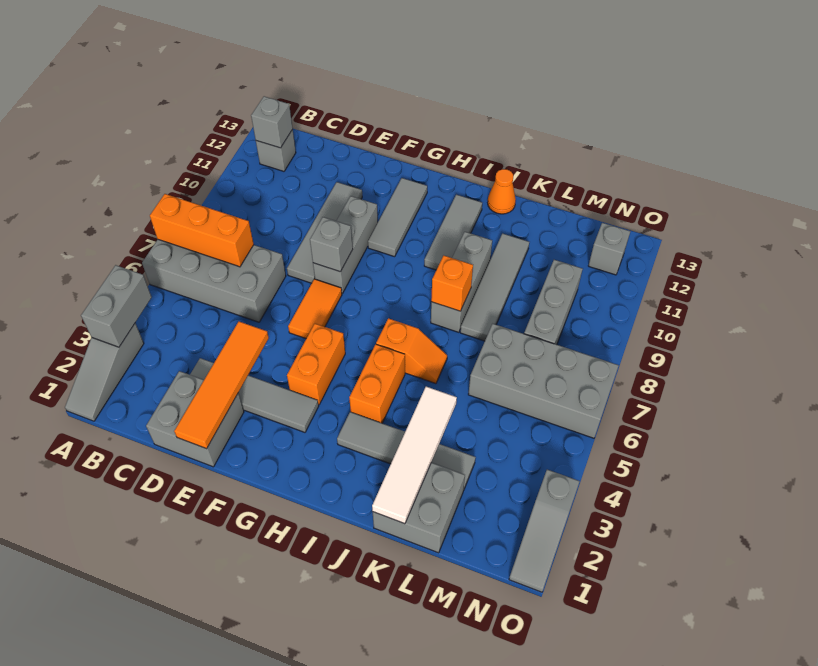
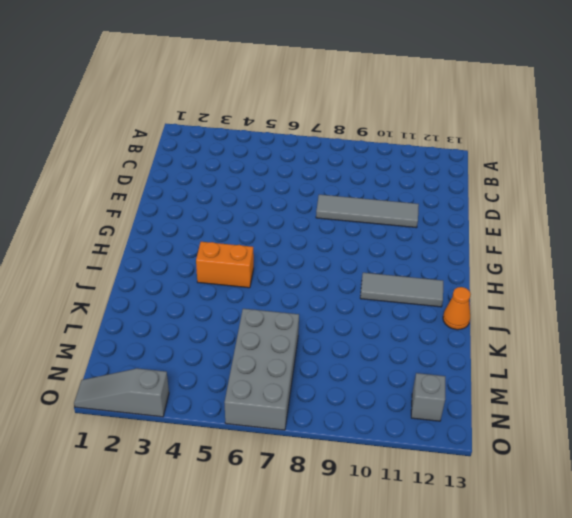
none -> grey 1x3 slope [65,323,144,421]
none -> grey 2x4 brick [142,240,286,322]
none -> grey 1x1 brick [256,130,296,171]

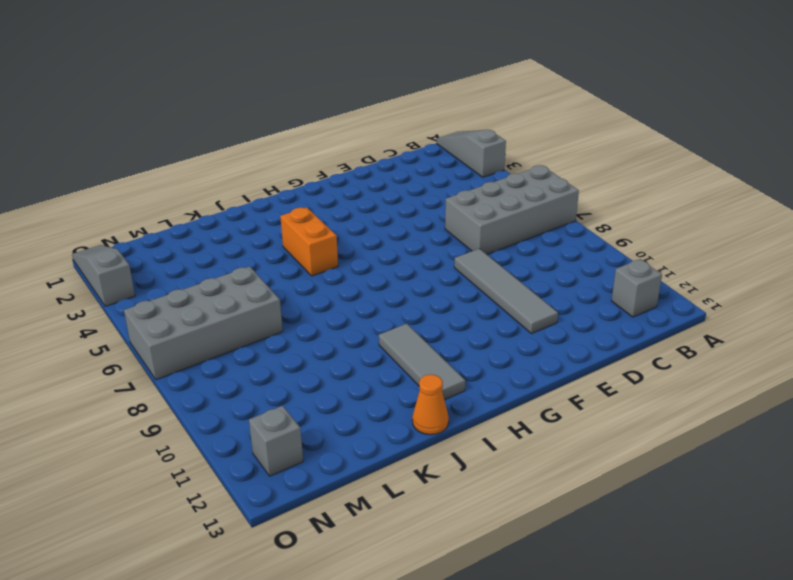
none -> grey 2x2 brick [146,371,244,467]
none -> grey 1x4 tile [190,358,319,432]
none -> orange 1x2 tile [288,279,342,339]

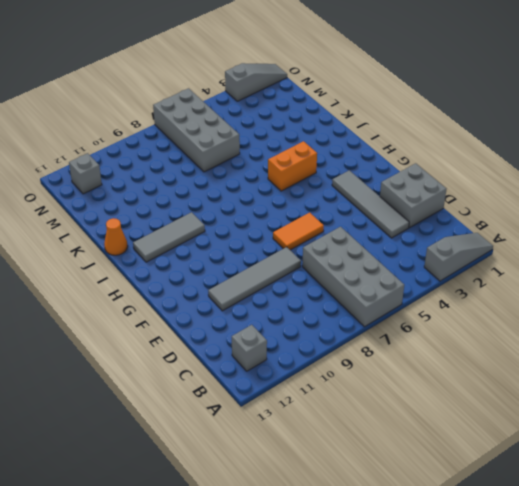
none -> grey 1x3 brick [313,196,378,294]
none -> orange 1x2 brick [287,324,345,405]
none -> grey 1x3 tile [368,178,427,257]

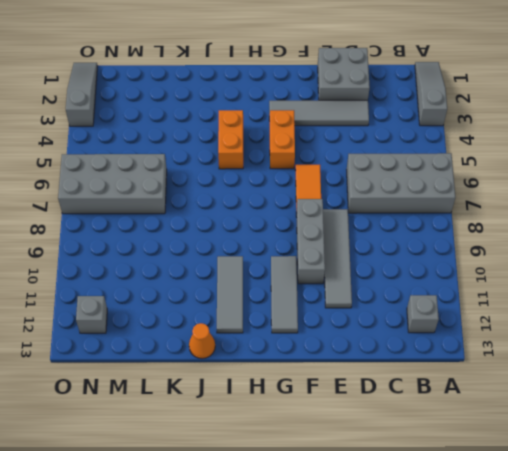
none -> grey 1x4 tile [337,412,476,490]
none -> orange 1x2 slope [376,318,447,384]
none -> grey 1x3 brick [431,232,492,332]

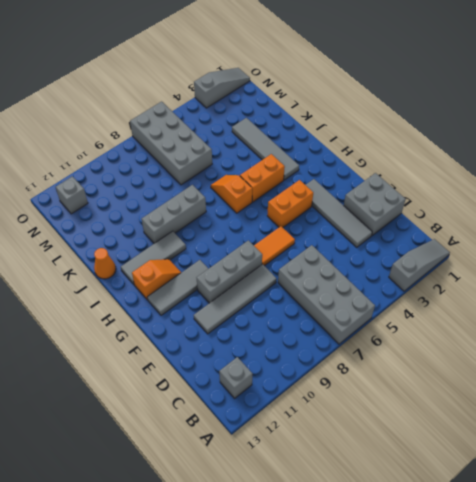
orange 1x2 slope [132,259,181,300] -> none
none -> grey 2x2 brick [373,463,465,553]
none -> grey 1x4 tile [460,233,529,341]
none -> grey 1x3 brick [524,260,583,345]

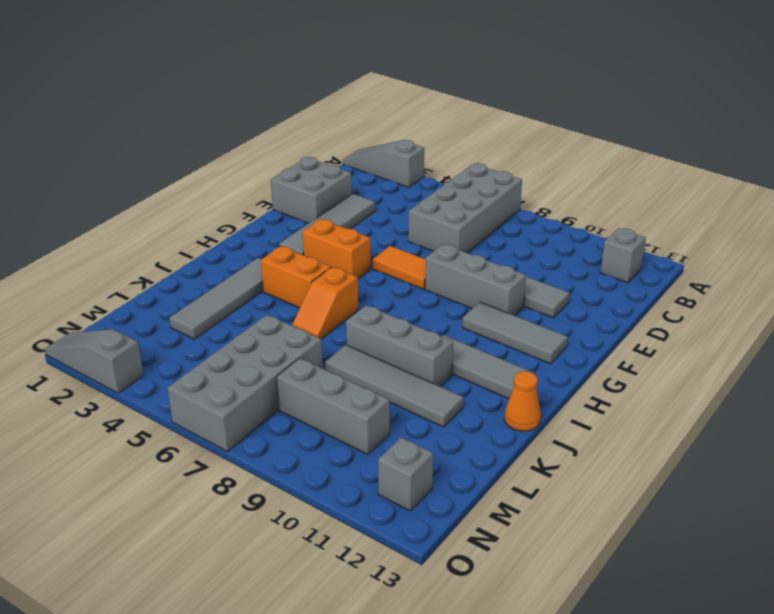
none -> grey 2x2 brick [373,463,465,553]
none -> grey 1x2 brick [81,265,152,347]
none -> orange 1x3 brick [150,194,254,267]

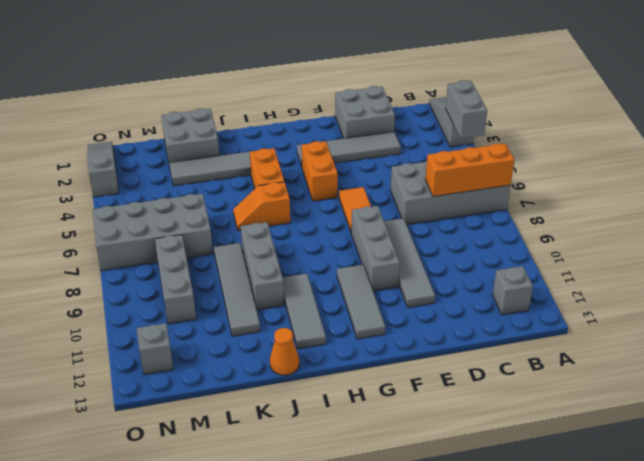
none -> grey 1x1 brick [251,96,293,148]
none -> orange 1x4 tile [174,322,269,449]
none -> grey 1x1 brick [310,217,353,272]

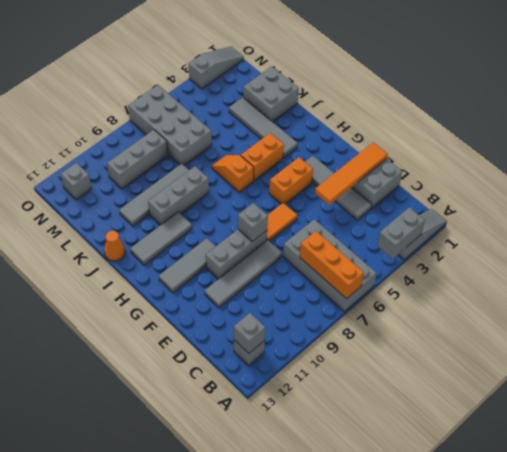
none -> orange 1x1 brick [431,256,473,311]
none -> white 1x4 tile [372,387,457,524]

